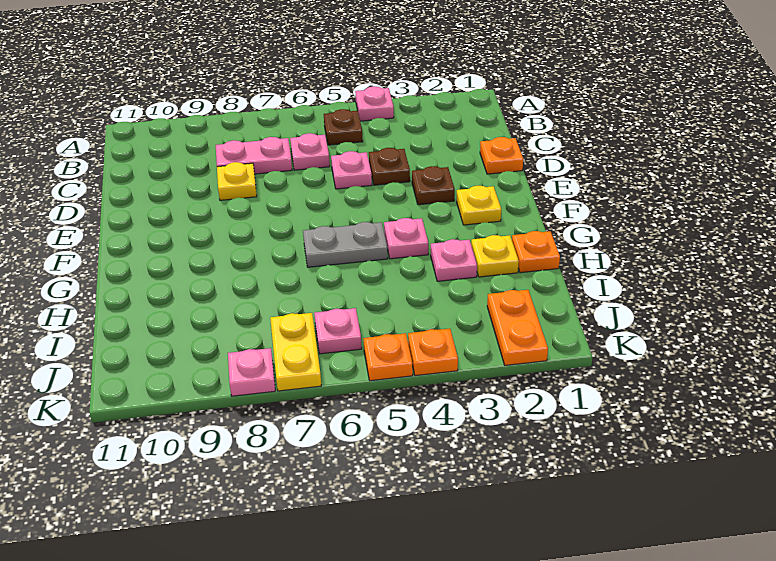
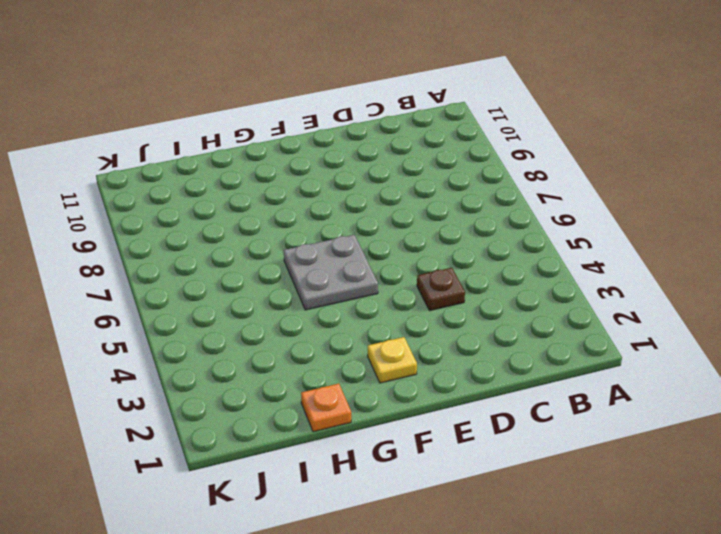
grey 2x2 plate [284,235,378,310] -> grey 1x2 plate [303,222,388,267]
none -> pink 1x1 plate [355,86,394,121]
none -> brown 1x1 plate [324,109,363,145]
none -> pink 1x1 plate [290,133,330,170]

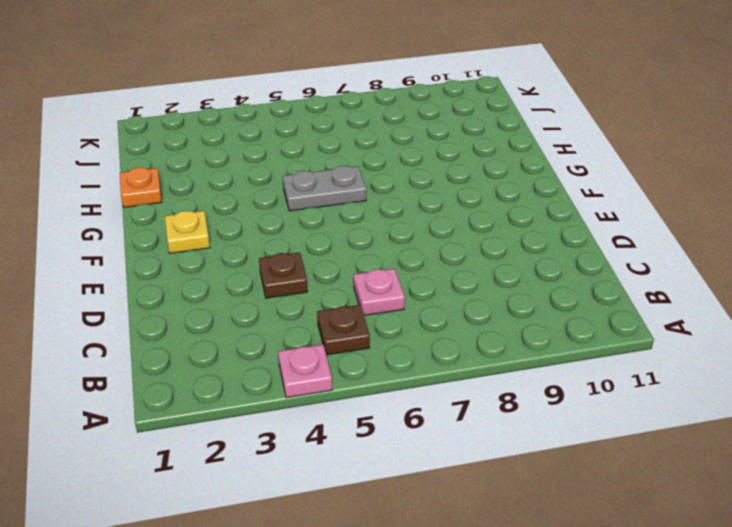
none -> pink 1x2 plate [216,137,292,174]
none -> orange 1x1 plate [480,137,523,174]
none -> pink 1x1 plate [331,151,372,189]

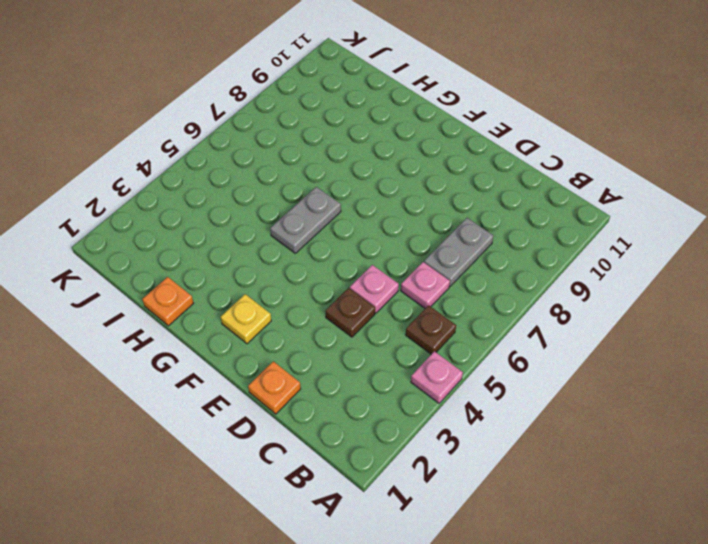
grey 1x2 plate [424,218,494,287] -> pink 1x2 plate [216,137,292,174]
none -> yellow 1x1 plate [217,162,257,200]
none -> brown 1x1 plate [412,166,455,205]
none -> pink 1x1 plate [384,218,428,259]

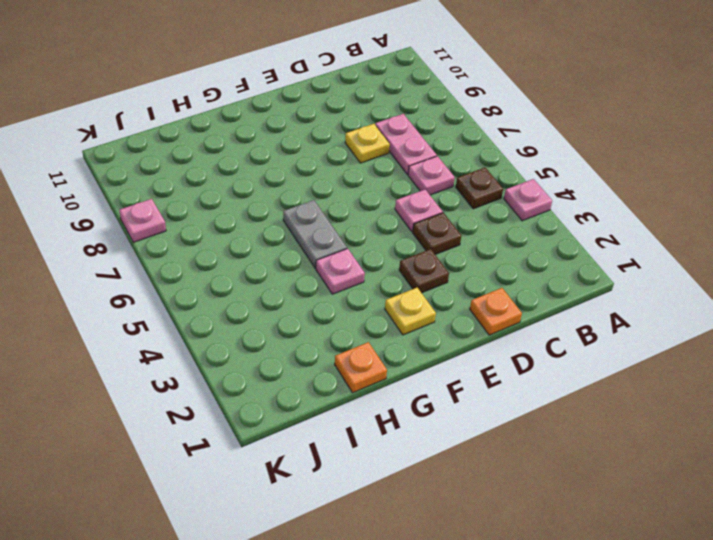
none -> yellow 1x1 plate [471,235,519,277]
none -> pink 1x1 plate [431,239,477,281]
none -> orange 1x2 plate [487,290,548,365]

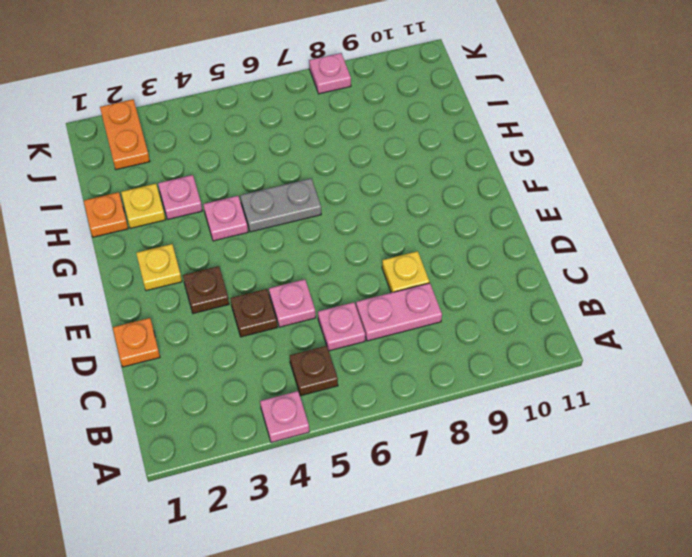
none -> pink 1x1 plate [314,308,362,354]
none -> yellow 1x2 plate [270,313,321,391]
none -> orange 1x1 plate [408,329,458,376]

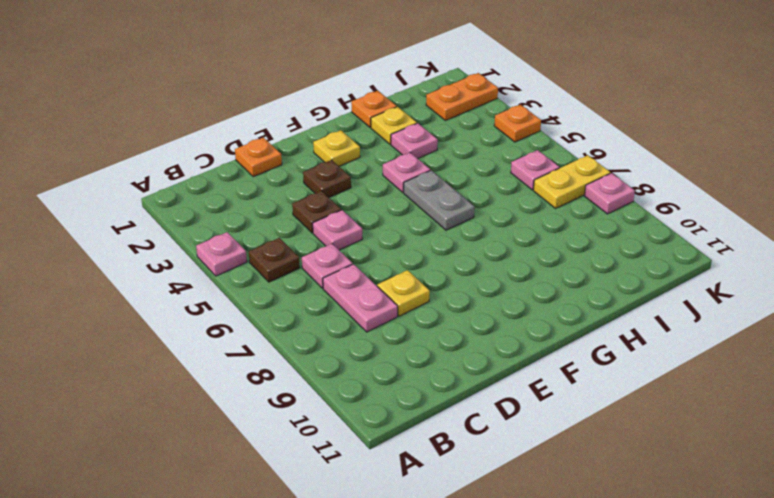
none -> orange 1x1 plate [363,333,413,381]

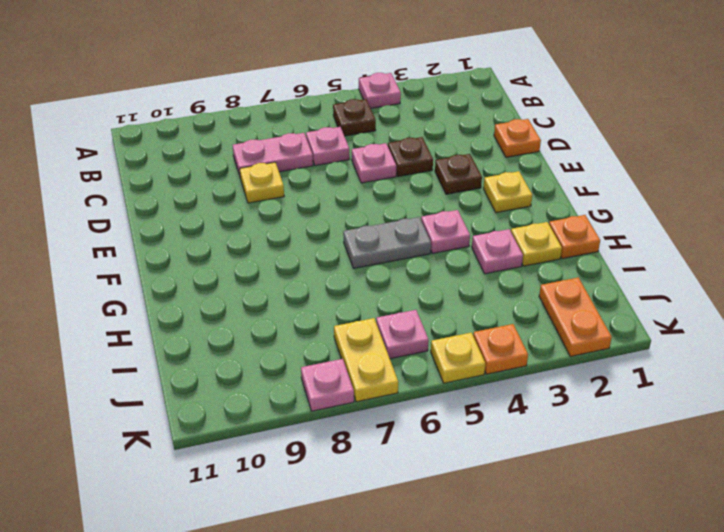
yellow 1x1 plate [431,333,486,383] -> orange 1x1 plate [363,333,413,381]

